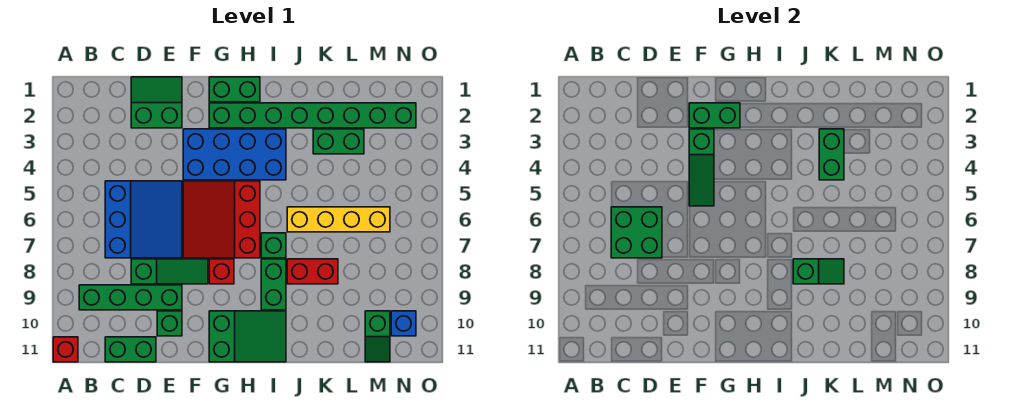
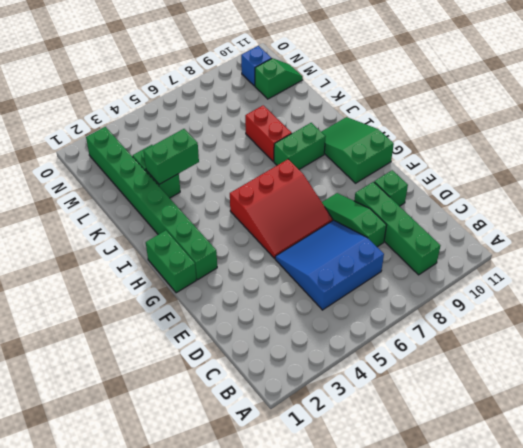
none -> red 1x1 brick [53,337,78,362]
none -> green 1x2 brick [105,337,156,362]
none -> green 2x2 slope [131,77,182,128]

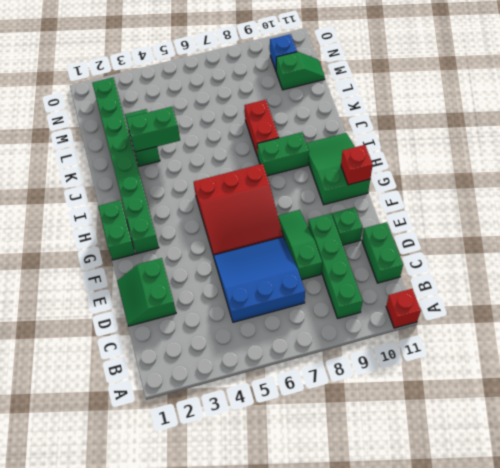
red 1x1 brick [341,145,373,185] -> red 1x1 brick moved to [209,259,234,284]
none -> blue 2x4 brick [183,129,286,180]
none -> green 1x1 brick [261,233,286,258]
none -> yellow 1x4 brick [287,207,390,232]

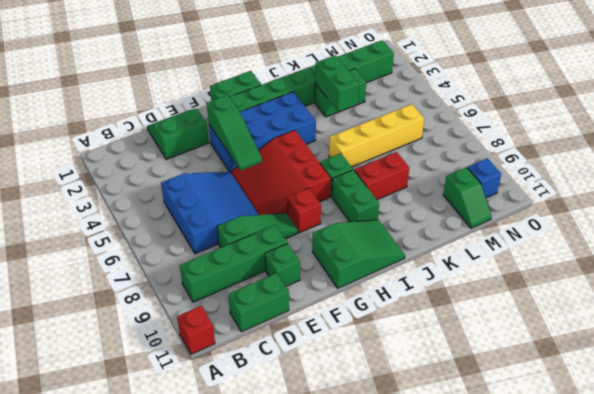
none -> green 2x2 brick [611,207,662,258]
none -> green 1x2 brick [689,103,740,128]
none -> green 1x2 slope [793,259,844,284]

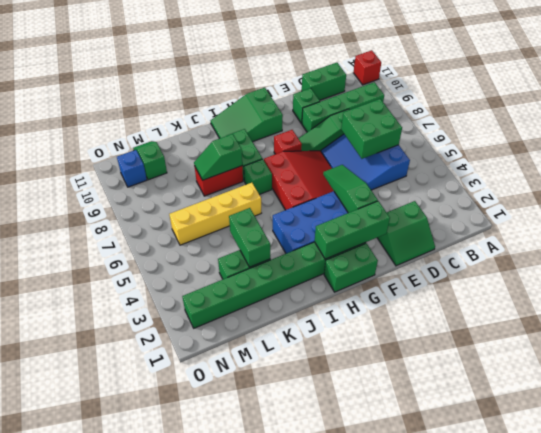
green 1x3 brick [315,201,390,259] -> green 1x2 brick [689,103,740,128]

